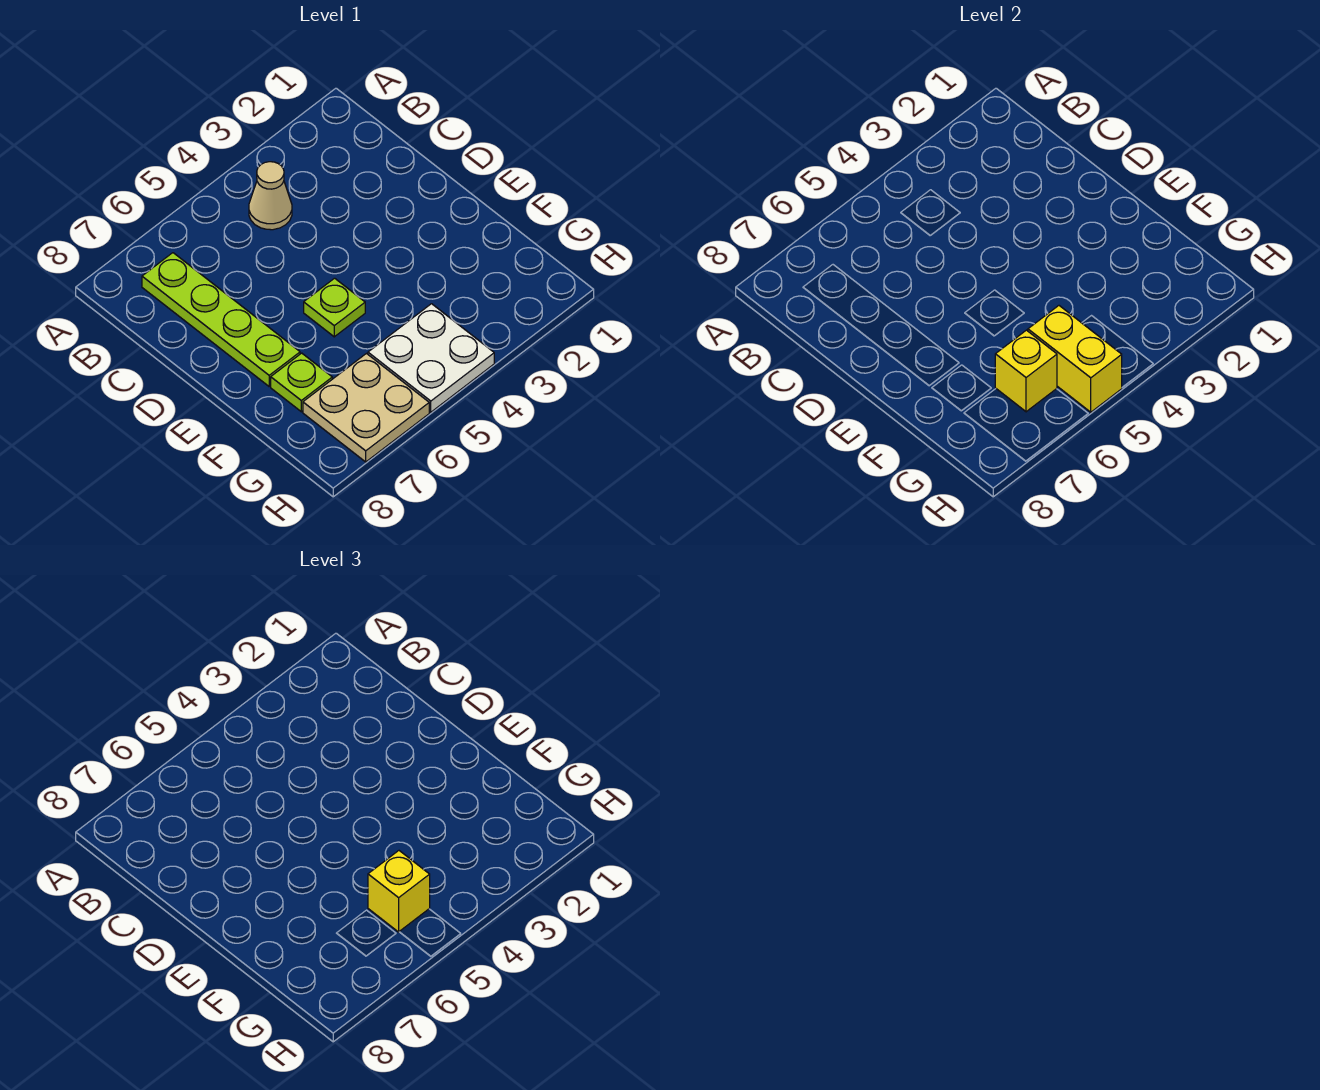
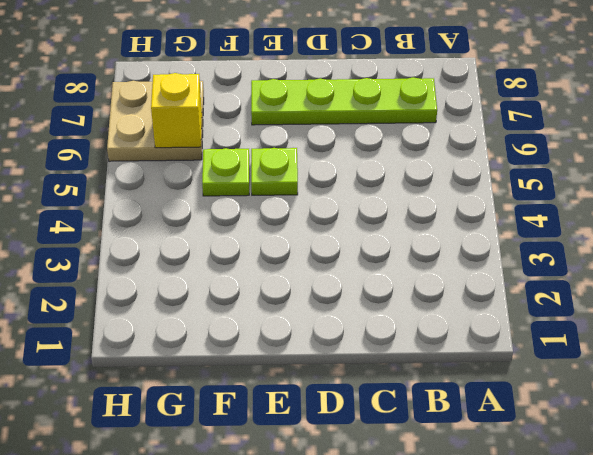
lime 1x1 plate [202,148,249,196] -> lime 1x1 plate moved to [271,353,332,412]
none -> tan 1x1 cone [249,162,292,230]
none -> white 2x2 plate [368,304,494,412]

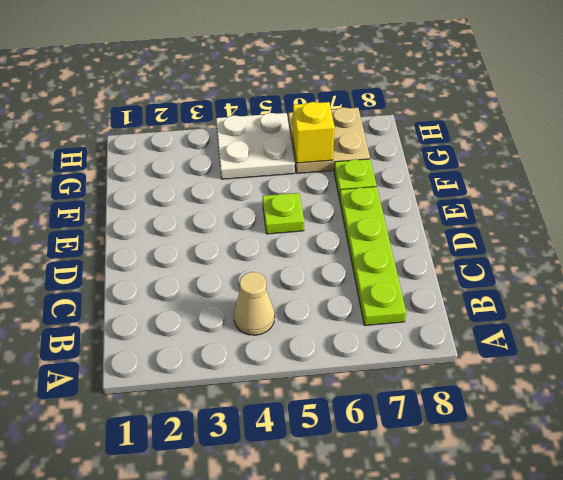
none -> yellow 1x2 brick [1028,306,1122,412]
none -> yellow 1x1 brick [368,851,430,932]

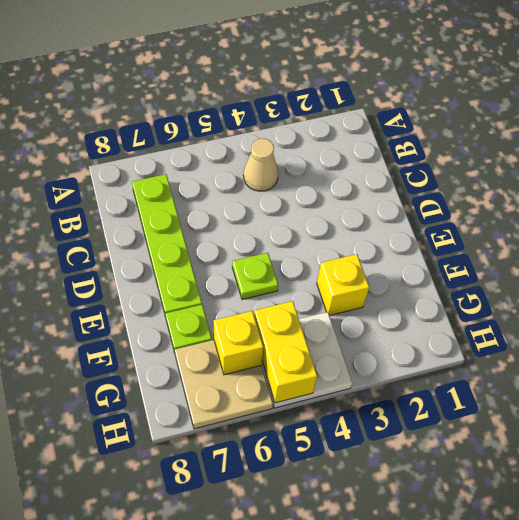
yellow 1x1 brick [317,254,369,316] -> yellow 1x1 brick moved to [368,851,430,932]

